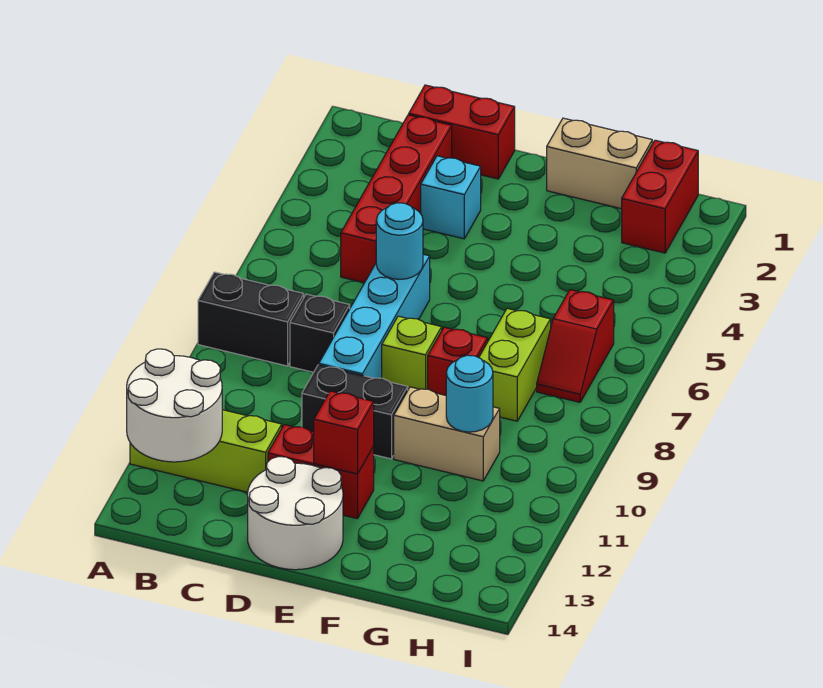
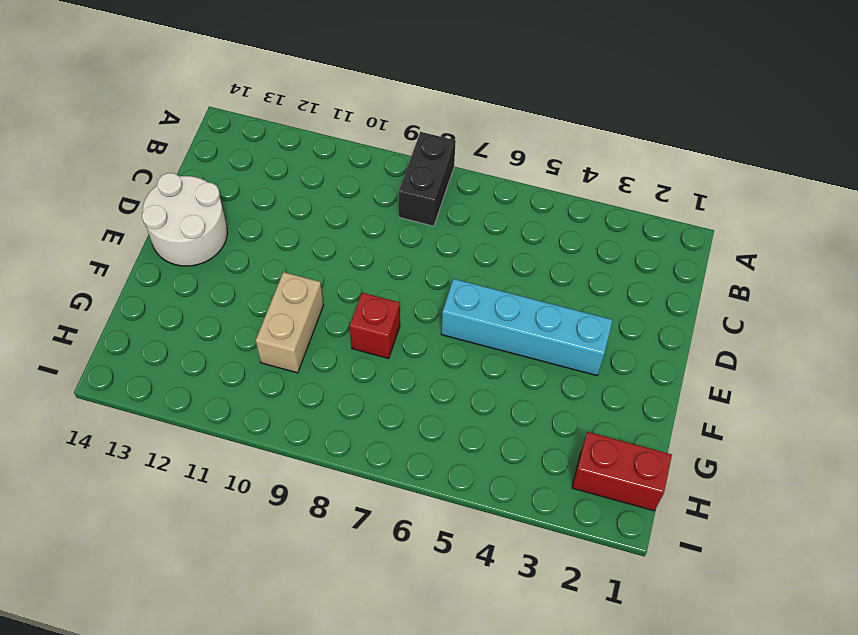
cyan 1x4 brick [441,279,613,376] -> cyan 1x4 brick moved to [319,254,430,378]
none -> lime 1x3 brick [130,410,282,492]
none -> red 1x2 brick [409,85,515,179]
none -> red 1x4 brick [341,115,452,283]

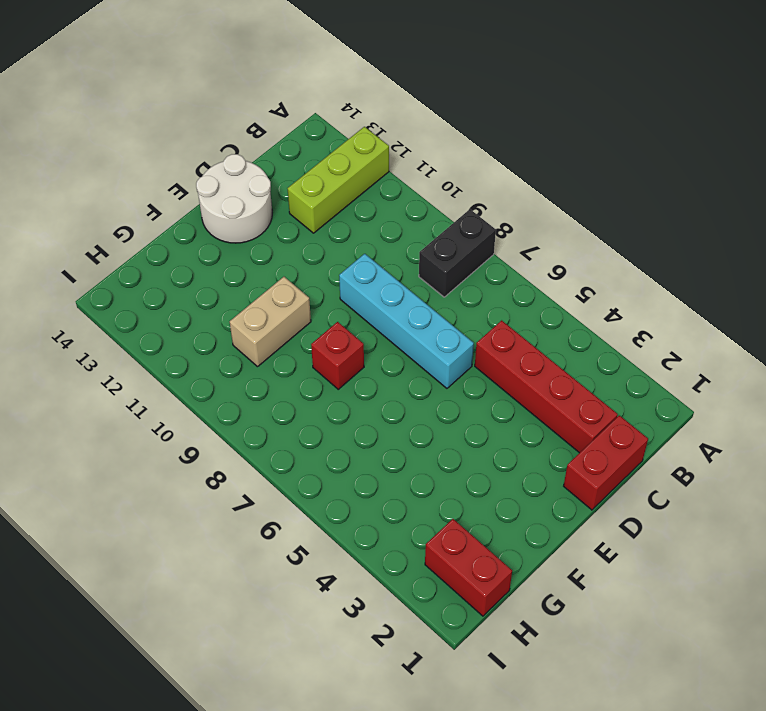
none -> black 1x1 brick [290,294,350,372]
none -> cyan 1x1 brick [421,156,481,239]
none -> black 1x2 brick [302,365,408,459]

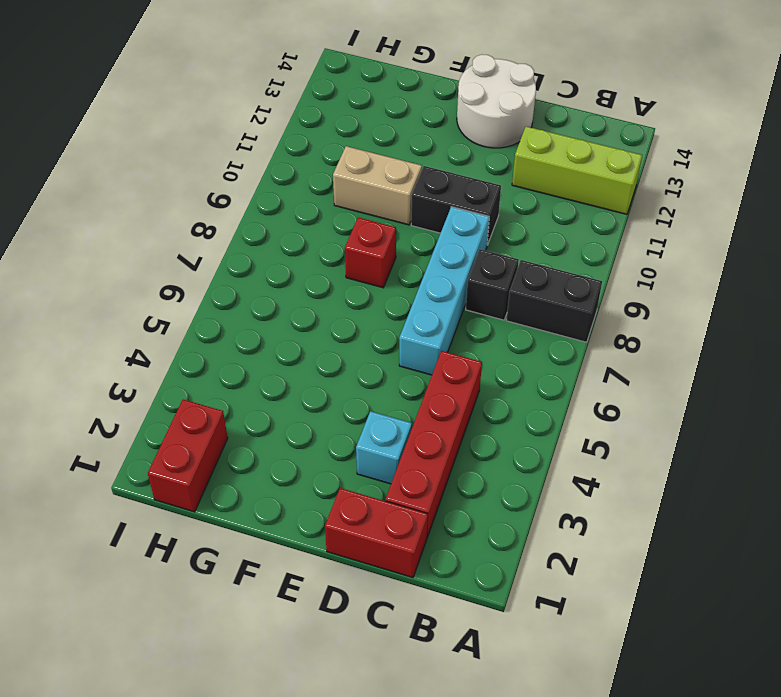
none -> red 1x2 brick [268,425,374,519]
none -> lime 1x1 brick [382,316,442,389]
none -> tan 1x2 brick [547,118,652,209]

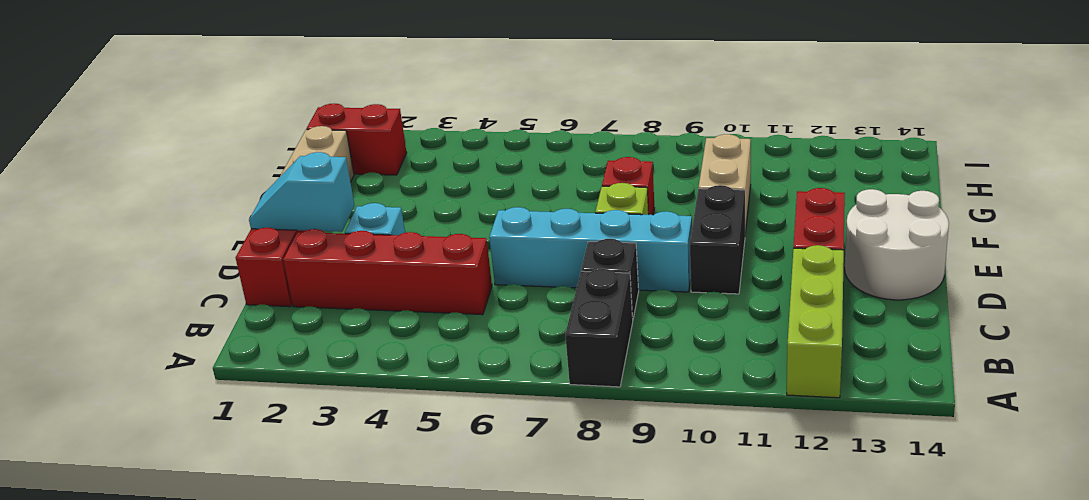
cyan 1x2 slope [249,152,354,232] -> none
none -> lime 1x2 brick [479,308,551,421]
none -> red 1x2 slope [537,290,614,402]
none -> white 2x2 round brick [127,349,222,462]

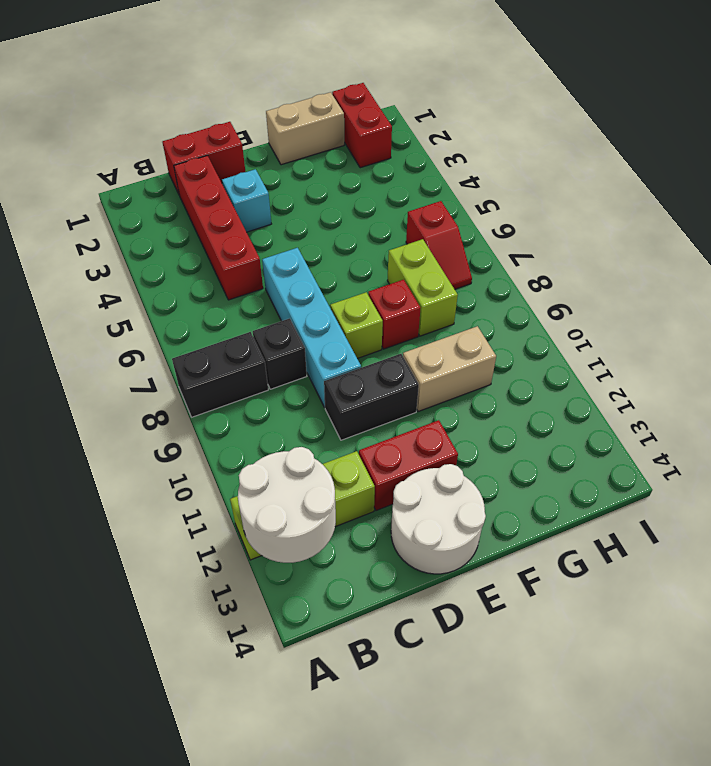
none -> cyan 1x1 round brick [376,203,423,279]
none -> red 1x1 brick [314,391,374,474]
none -> cyan 1x1 round brick [446,355,493,432]

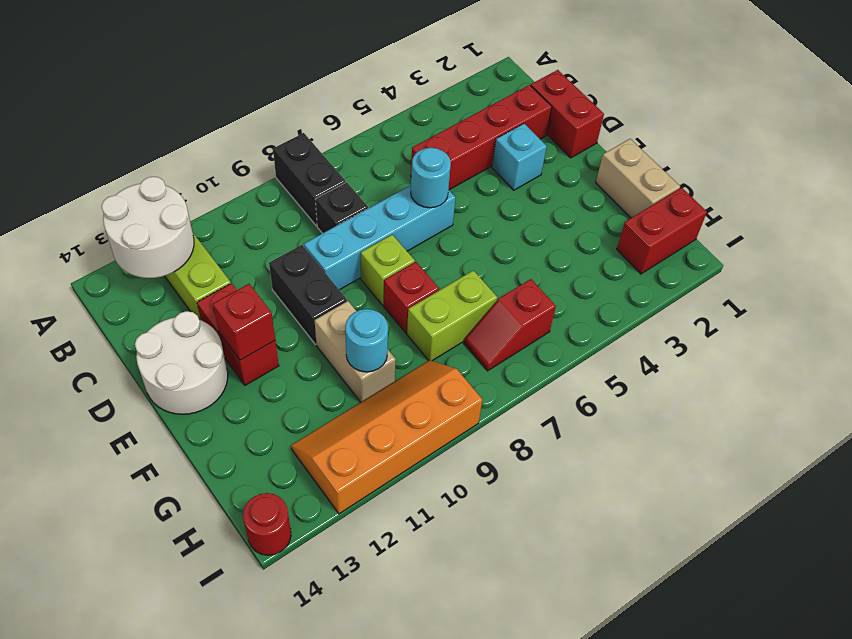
orange 2x4 slope [291,360,482,514] -> none
red 1x1 round brick [243,493,291,555] -> none

